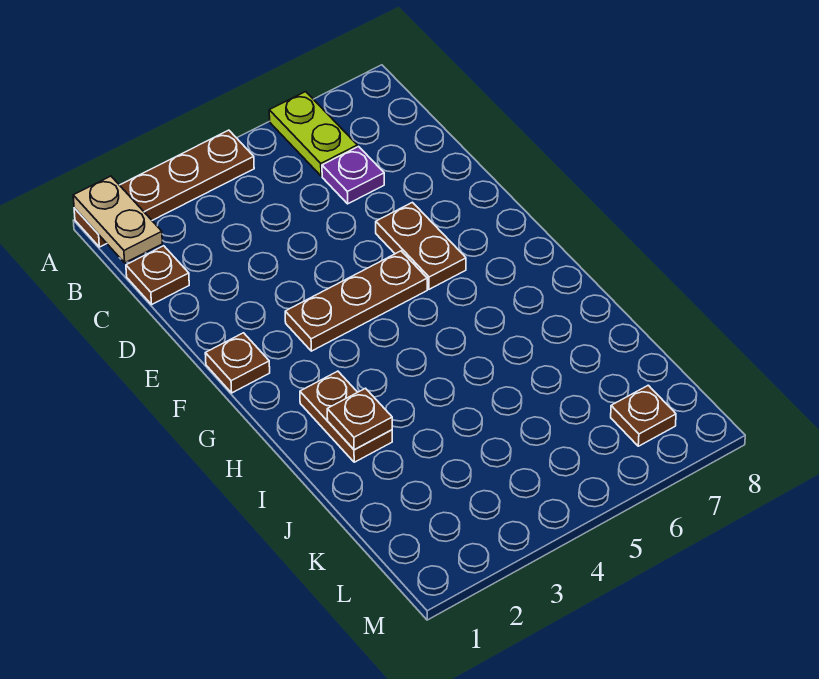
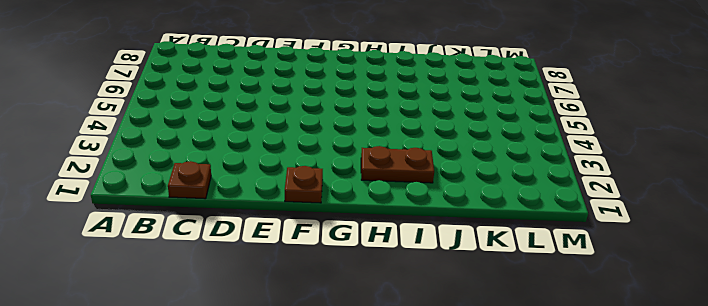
none -> brown 1x4 plate [74,130,254,247]
none -> lime 1x2 plate [269,92,357,176]

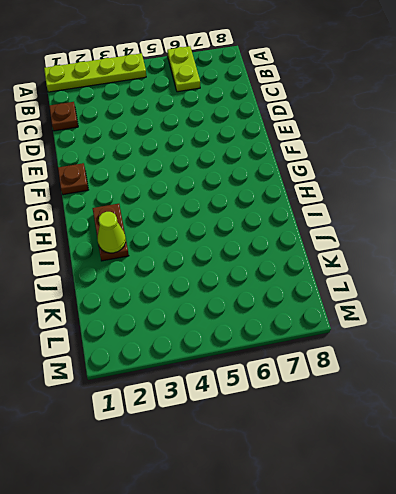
lime 1x4 plate [44,53,146,92] -> brown 1x4 plate [74,130,254,247]
lime 1x1 cone [98,212,126,253] -> brown 1x1 plate [327,388,392,450]
none -> purple 1x1 plate [322,147,384,204]
none -> brown 1x2 plate [376,202,466,289]

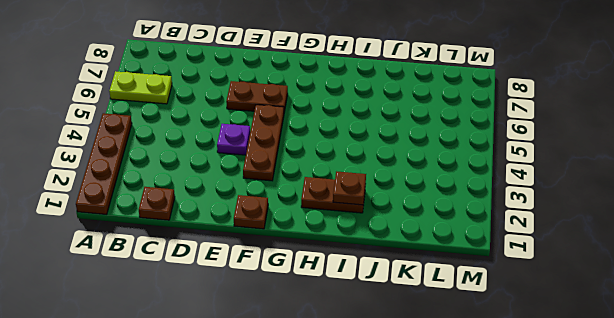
purple 1x1 plate [217,124,250,155] -> purple 1x1 plate moved to [322,147,384,204]
none -> brown 1x1 plate [611,385,676,446]
none -> tan 1x2 plate [73,176,162,263]

